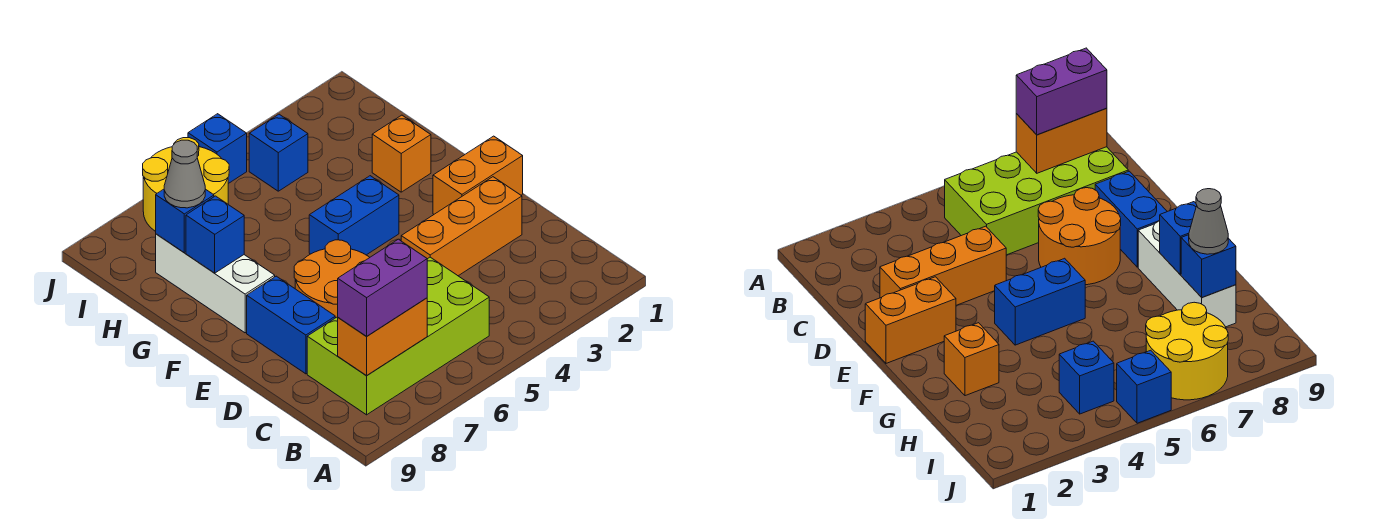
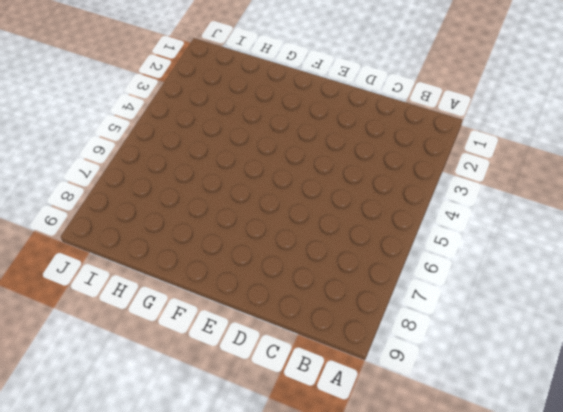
none -> lime 2x4 brick [307,257,489,415]
none -> orange 1x3 brick [401,177,522,276]
none -> orange 2x2 round brick [294,240,370,318]

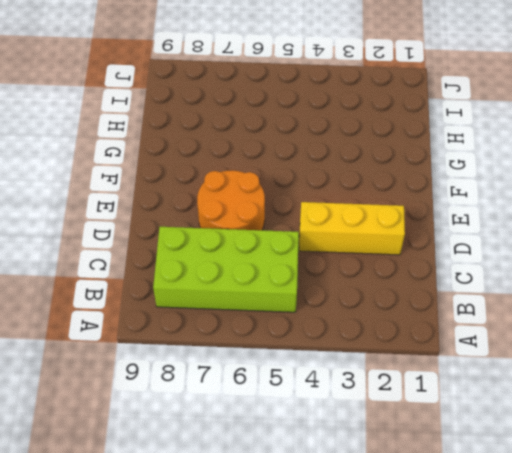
yellow 1x3 brick [299,202,405,255] -> orange 1x3 brick [401,177,522,276]
none -> blue 1x2 brick [247,276,335,374]
none -> orange 1x2 brick [433,136,523,214]
none -> blue 1x2 brick [309,176,399,255]

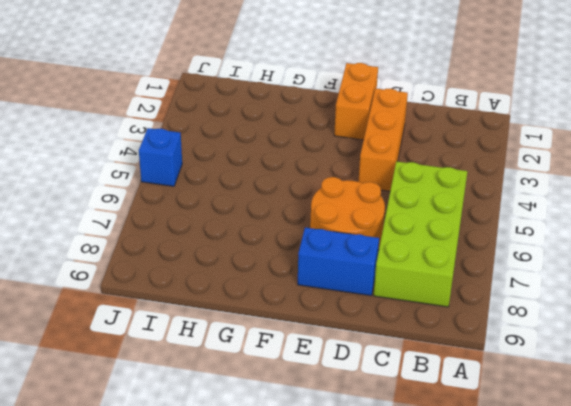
none -> blue 1x2 brick [309,176,399,255]
none -> white 1x3 brick [156,234,275,333]
none -> orange 1x1 brick [372,115,431,192]

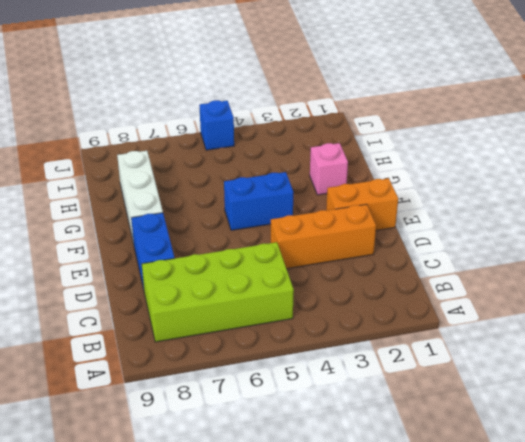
pink 1x1 brick [310,143,348,195] -> orange 1x1 brick [372,115,431,192]
none -> orange 2x2 round brick [294,240,370,318]
none -> blue 1x1 brick [249,114,308,191]
none -> yellow 2x2 round brick [143,138,229,232]

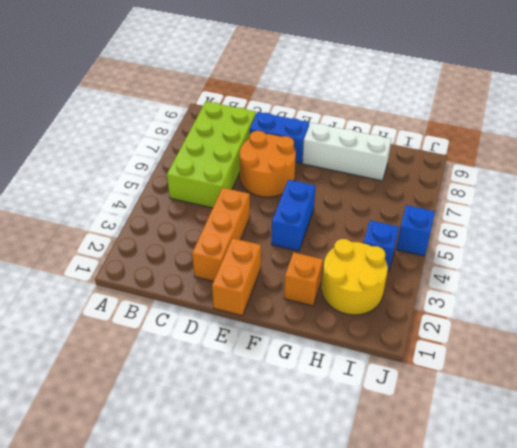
yellow 2x2 round brick [322,239,388,315] -> yellow 2x2 round brick moved to [143,138,229,232]
none -> orange 1x2 brick [338,298,427,375]
none -> blue 1x1 brick [186,196,244,273]
none -> blue 1x1 brick [156,189,214,253]

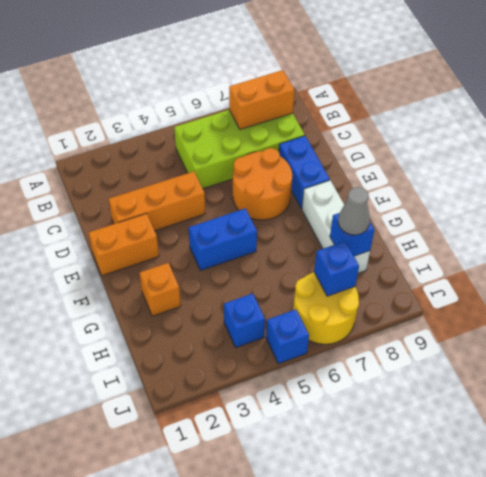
blue 1x1 brick [314,241,359,296] -> blue 1x1 brick moved to [186,196,244,273]
none -> purple 1x2 brick [338,239,427,336]

